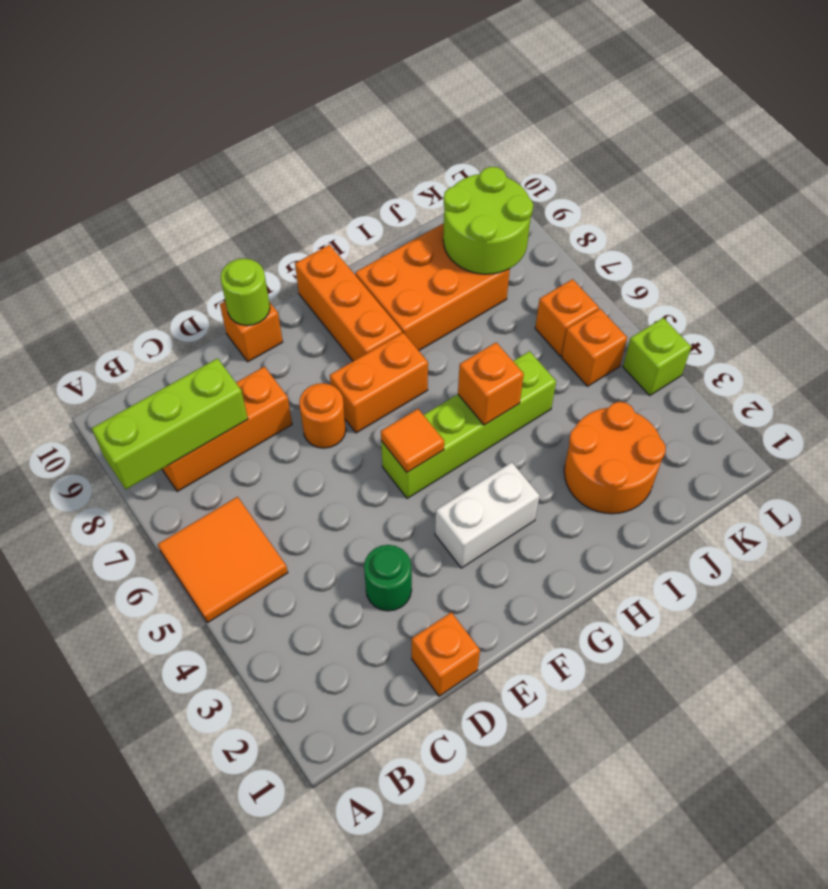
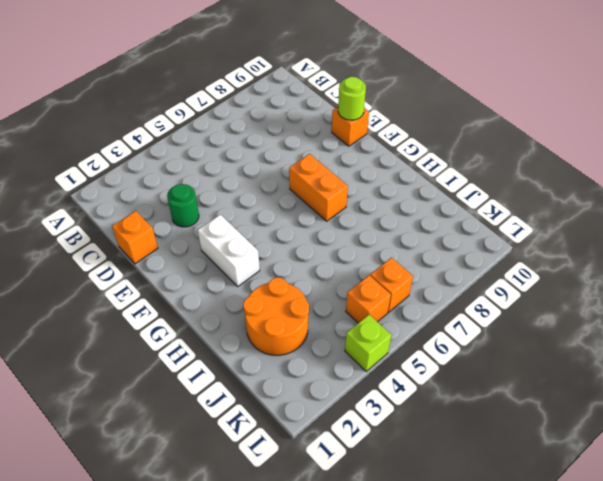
none -> orange 2x2 tile [158,497,288,623]
none -> orange 1x3 brick [162,366,292,492]
none -> orange 1x1 round brick [299,383,346,448]

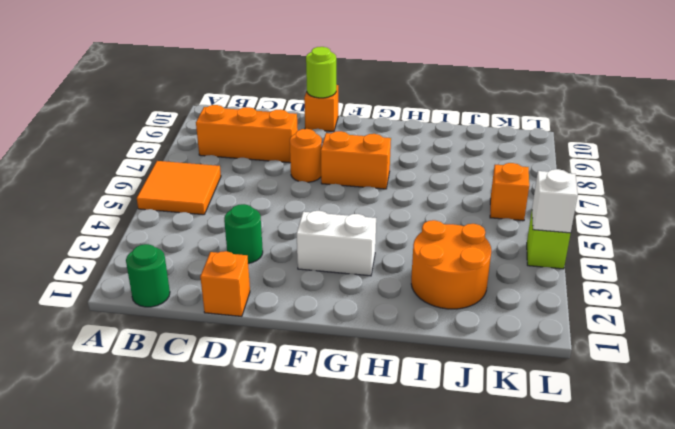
green 1x1 round brick [126,244,170,307] -> none
white 1x1 brick [532,169,578,233] -> none
none -> lime 1x4 brick [381,351,556,499]
none -> orange 1x3 brick [295,245,402,361]
none -> orange 2x3 brick [355,223,510,351]

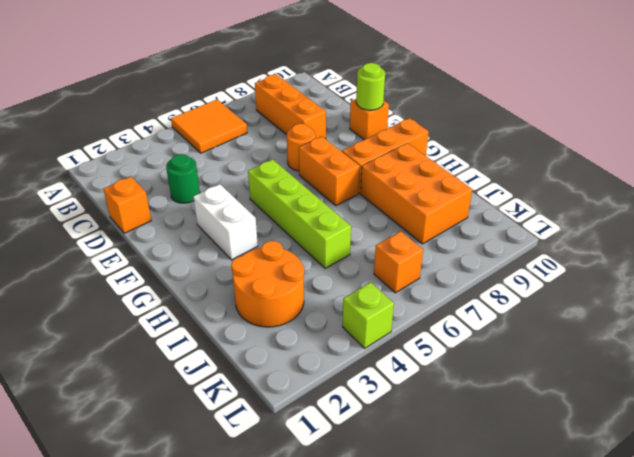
none -> orange 1x1 brick [562,309,627,386]
none -> lime 1x3 brick [92,358,248,489]
none -> orange 1x1 tile [381,409,444,472]

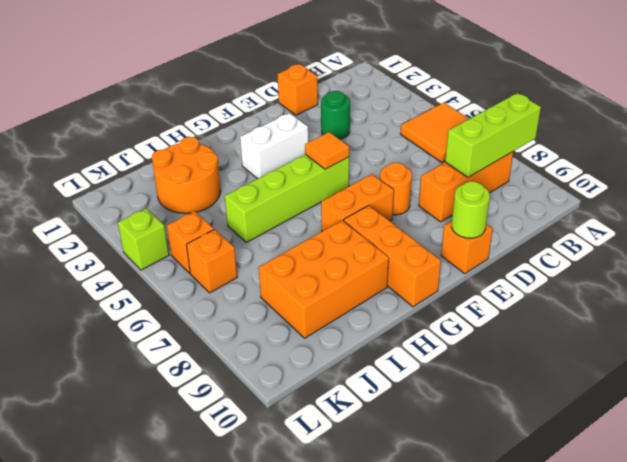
none -> orange 1x1 brick [458,342,524,425]
none -> lime 2x2 round brick [443,167,533,274]

